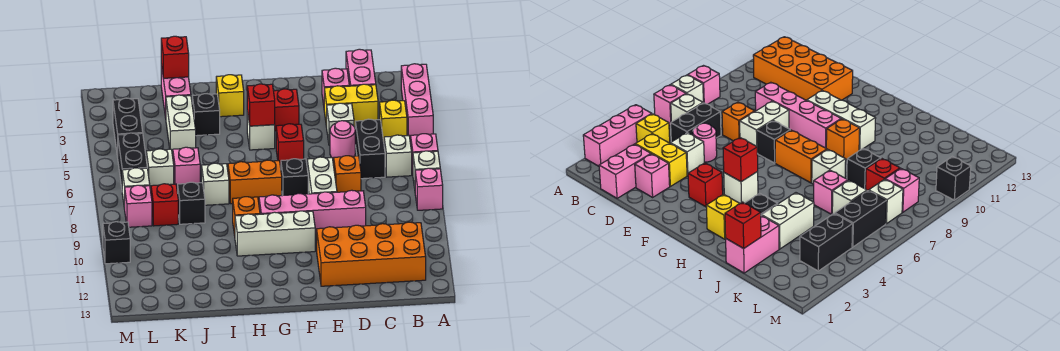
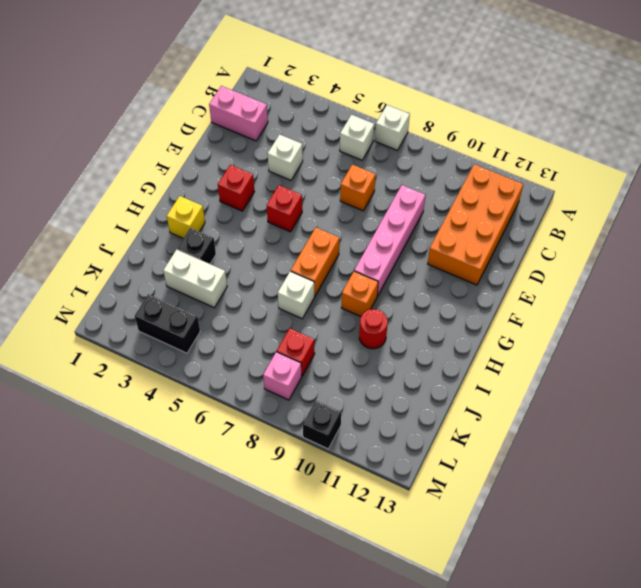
red 1x1 round brick [359,309,388,349] -> none
none -> pink 1x3 brick [401,64,433,141]
none -> pink 1x1 brick [411,134,438,173]
none -> pink 1x1 brick [415,168,443,210]
none -> yellow 1x1 brick [380,100,407,141]

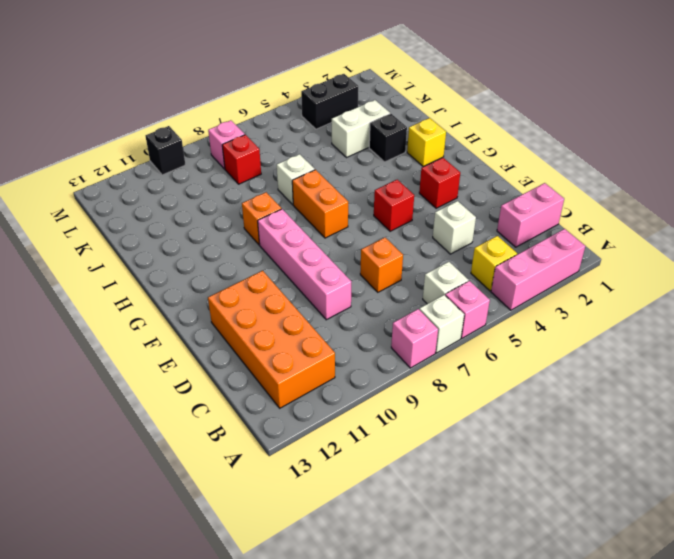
none -> yellow 1x2 brick [324,84,378,127]
none -> black 1x2 brick [355,119,385,179]
none -> pink 1x1 brick [322,68,349,105]
none -> pink 1x1 round brick [330,121,355,159]

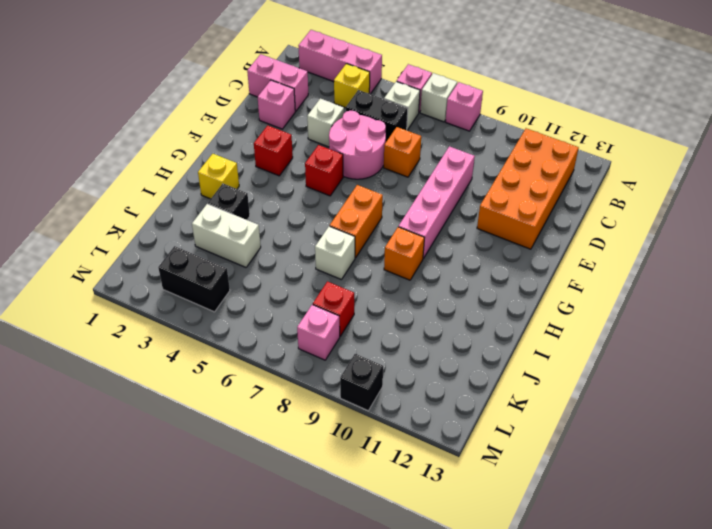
pink 2x2 round brick [329,111,386,179] -> pink 1x1 round brick [330,121,355,159]
none -> yellow 1x2 brick [324,84,378,127]
none -> white 1x2 brick [307,157,337,194]
none -> black 1x1 brick [281,159,308,196]
none -> white 1x3 brick [235,211,315,256]

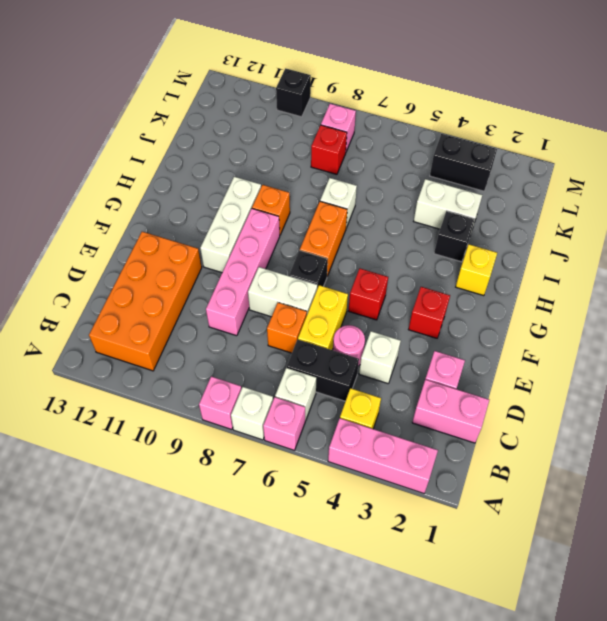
yellow 1x2 brick [298,285,348,350] -> yellow 1x2 brick moved to [324,84,378,127]
none -> white 1x1 brick [247,111,275,150]
none -> pink 1x2 brick [161,65,191,118]
none -> pink 1x1 brick [173,147,200,189]
none -> black 1x1 brick [178,182,205,224]

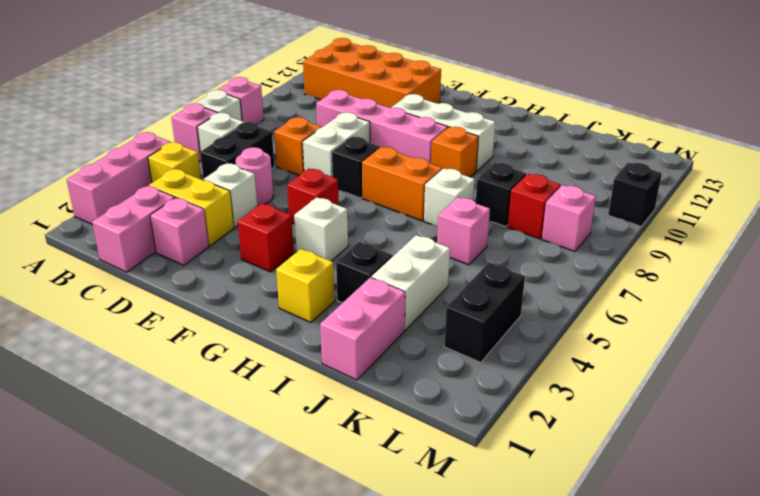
none -> white 1x1 brick [146,149,174,191]
none -> black 1x2 brick [118,133,147,187]
none -> white 1x1 brick [122,168,150,209]
none -> red 1x1 brick [247,84,275,126]

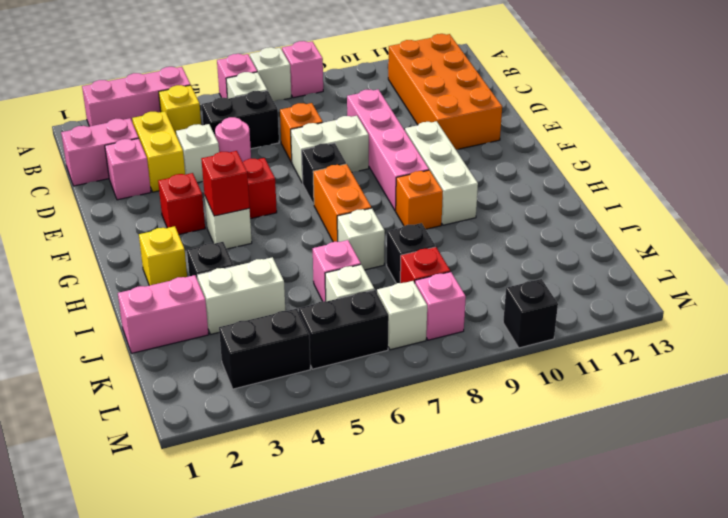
none -> red 1x1 brick [161,36,189,78]

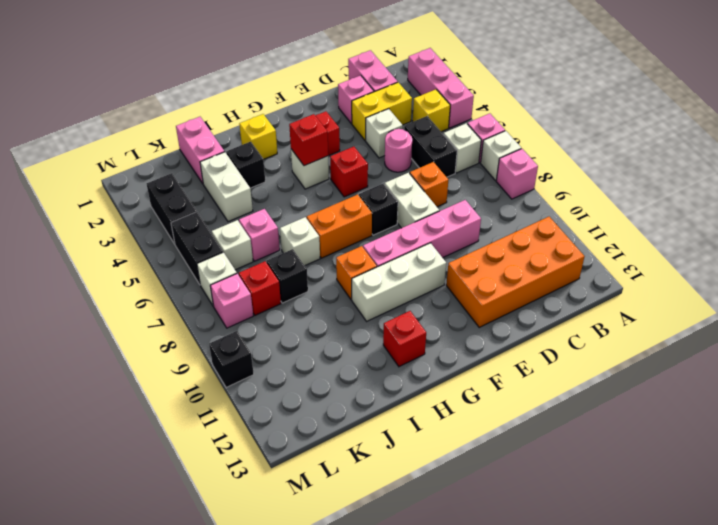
red 1x1 brick [383,311,426,367] -> red 1x1 brick moved to [161,36,189,78]

